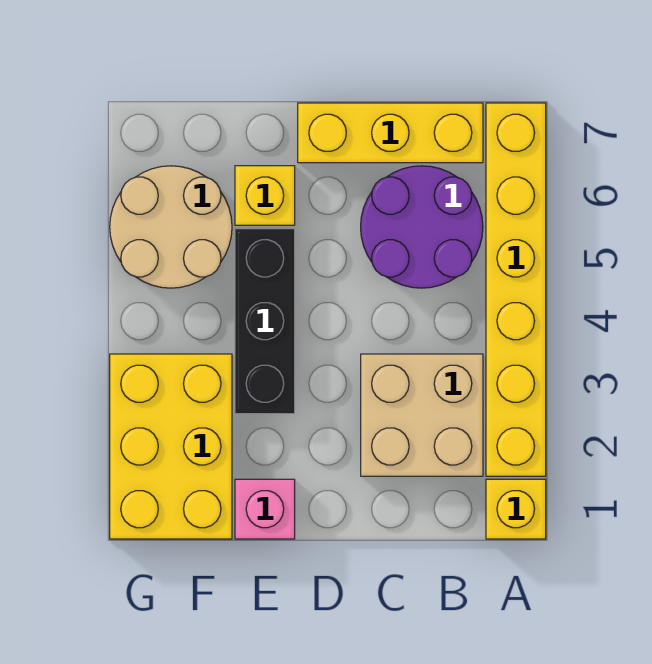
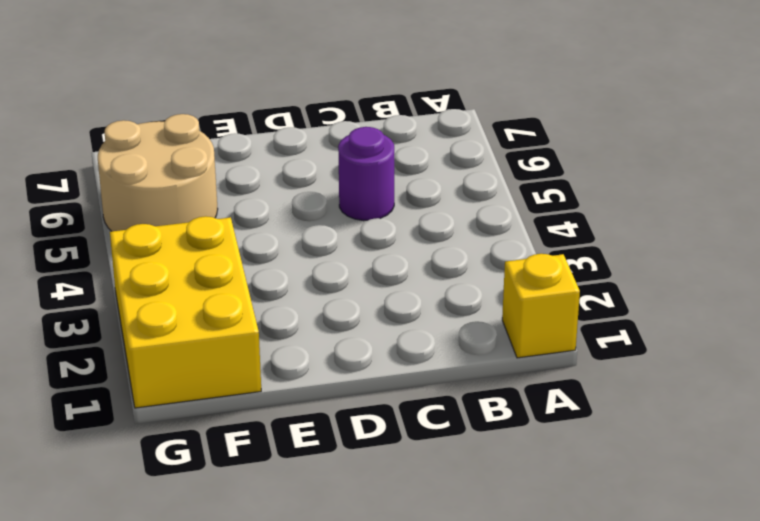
purple 1x1 round brick [338,127,394,221] -> purple 2x2 round brick [361,166,483,288]
none -> yellow 1x6 brick [486,103,546,476]
none -> tan 2x2 brick [361,354,483,476]

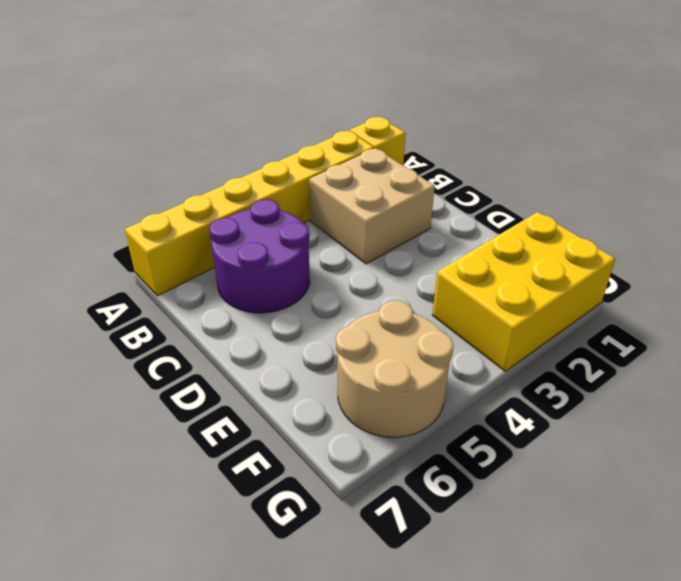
none -> yellow 1x3 brick [298,103,483,163]
none -> pink 1x1 brick [235,479,295,539]

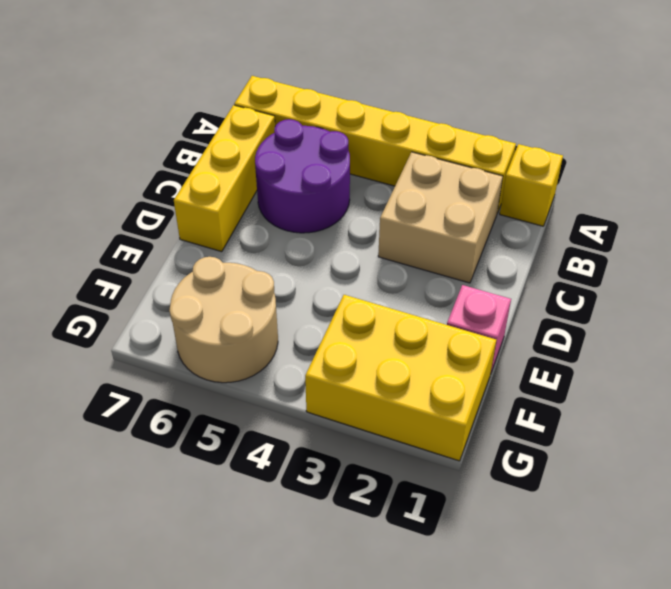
none -> black 1x3 brick [235,229,295,414]
none -> yellow 1x1 brick [235,166,295,225]

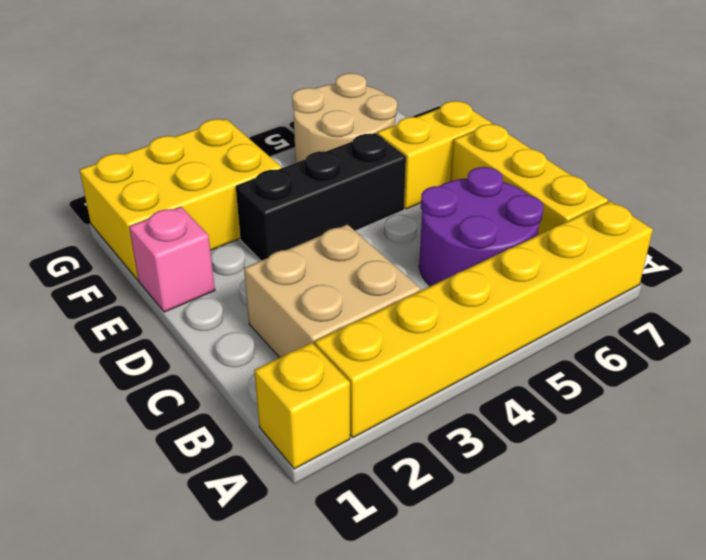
yellow 1x2 brick [377,101,491,209] -> yellow 1x1 brick [235,166,295,225]

